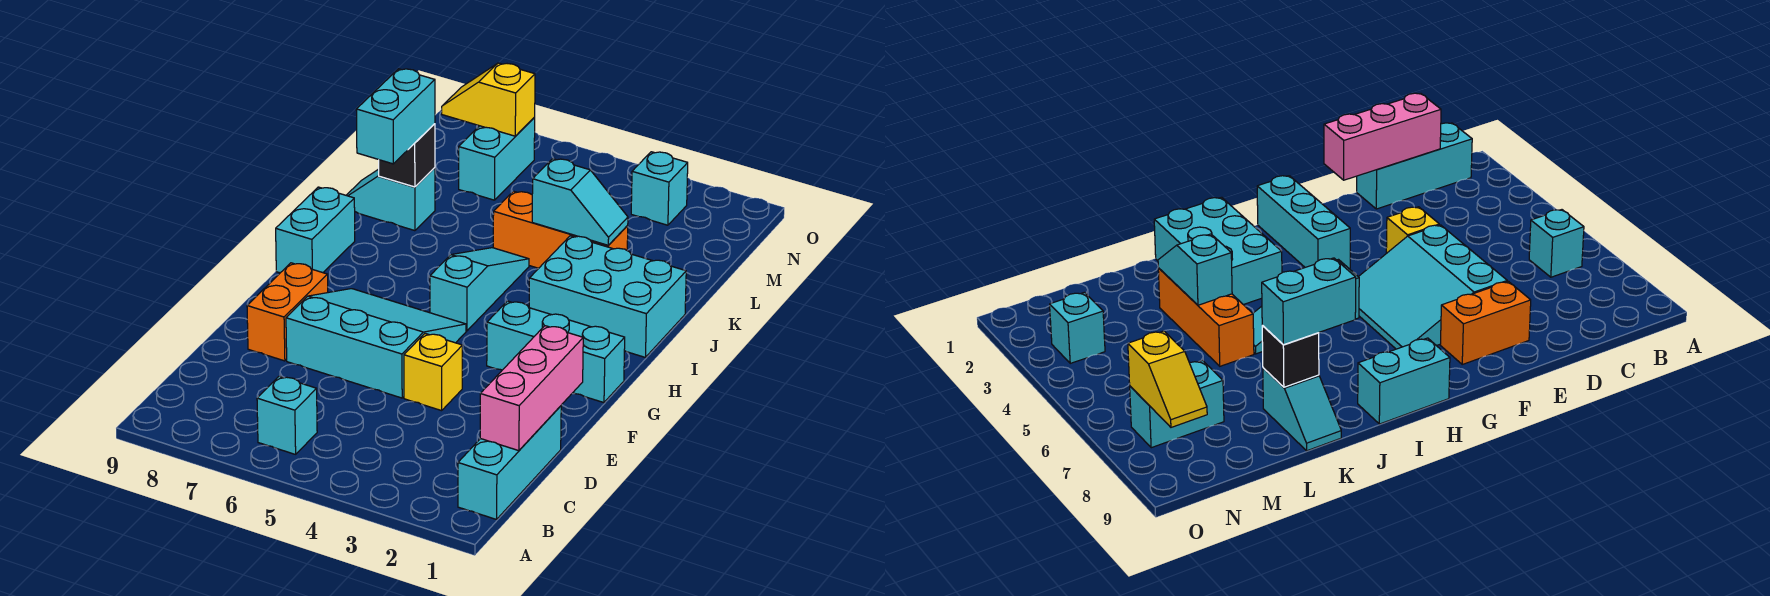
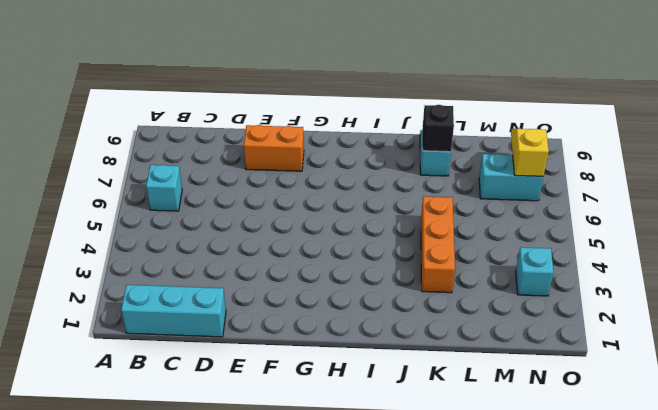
none -> yellow 1x1 brick [404,334,463,411]
none -> cyan 3x3 slope [286,289,466,398]
none -> cyan 1x3 brick [487,301,625,403]

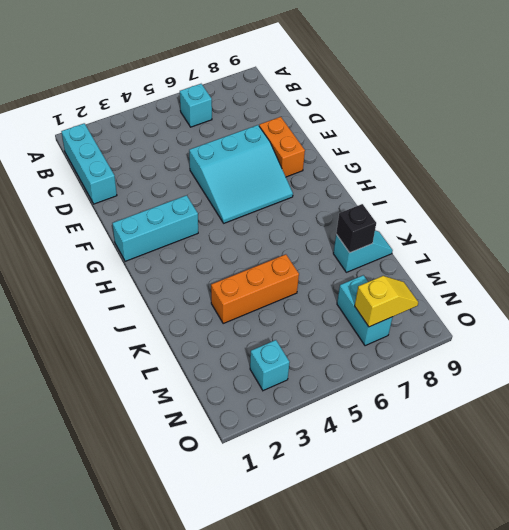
none -> yellow 1x1 brick [404,334,463,411]
none -> cyan 1x3 slope [430,248,529,331]
none -> cyan 1x2 brick [276,187,355,273]

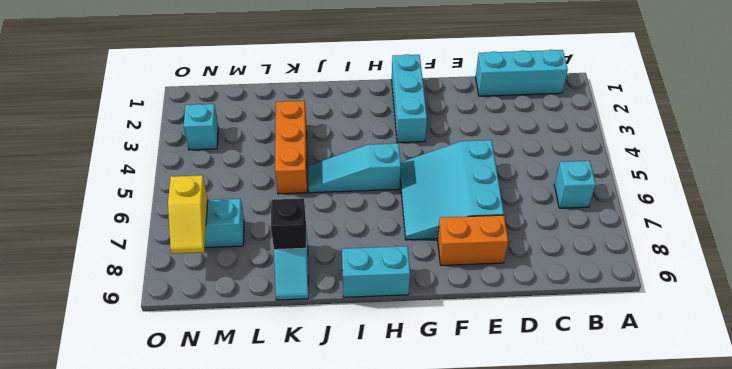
none -> yellow 1x1 brick [404,334,463,411]
none -> cyan 2x3 brick [529,236,686,357]
none -> pink 1x3 brick [480,326,583,451]

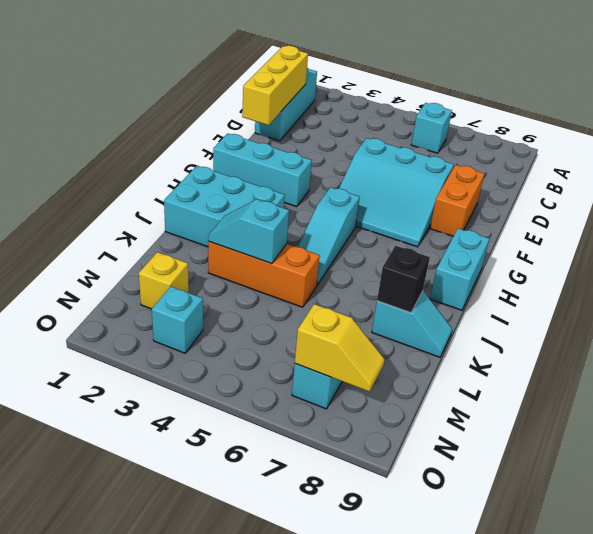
yellow 1x3 brick [242,46,308,125] -> pink 1x3 brick [480,326,583,451]
yellow 1x1 brick [139,252,189,309] -> yellow 1x1 brick moved to [404,334,463,411]
none -> cyan 1x2 brick [356,69,435,164]

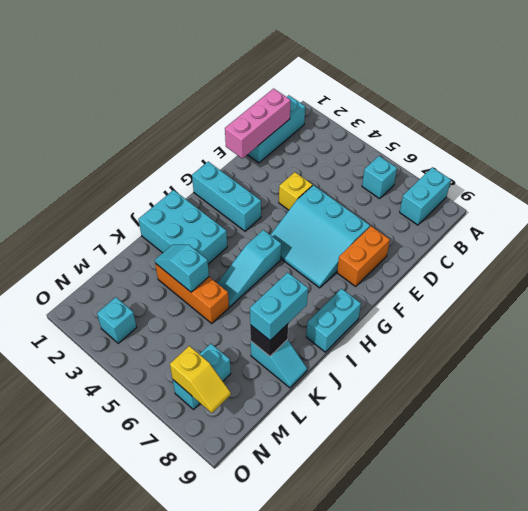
cyan 1x2 brick [400,167,451,225] -> none

